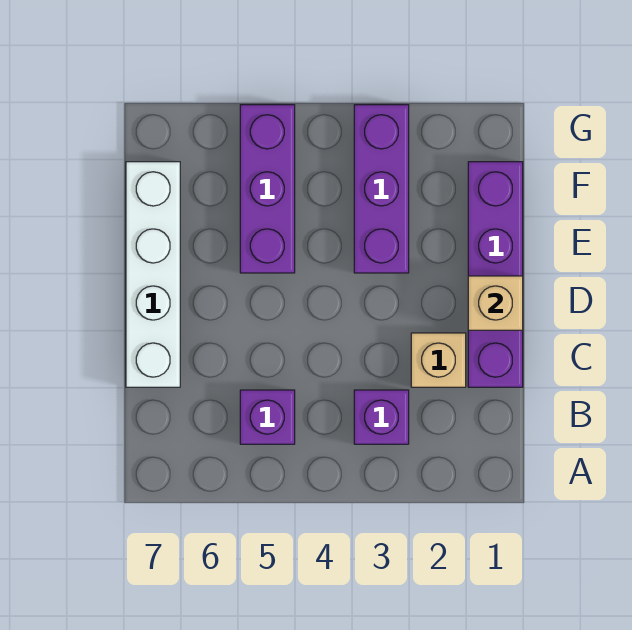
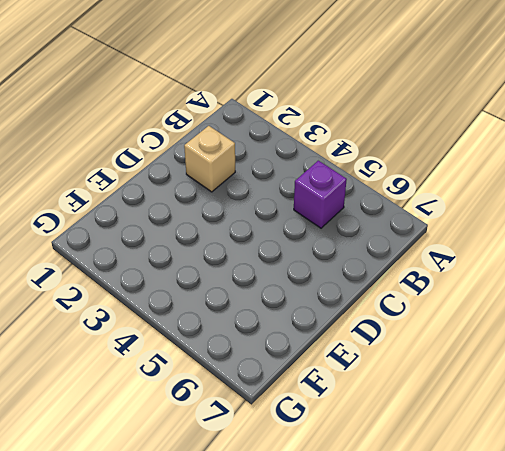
none -> purple 1x1 brick [354,390,409,444]
none -> purple 1x4 brick [468,162,523,387]

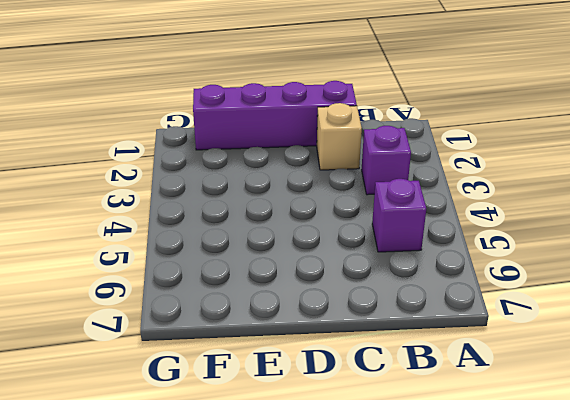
none -> white 1x4 brick [126,162,180,387]
none -> purple 1x3 brick [354,105,409,273]

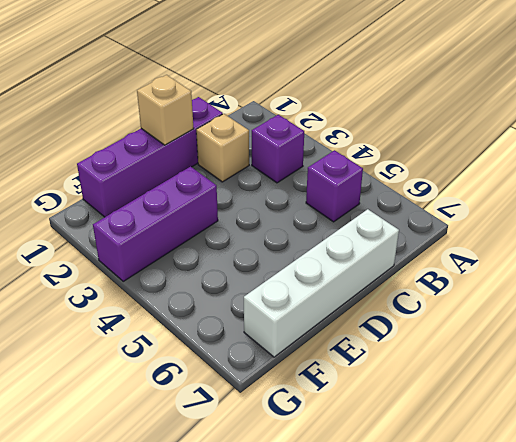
none -> purple 1x3 brick [240,105,295,273]

